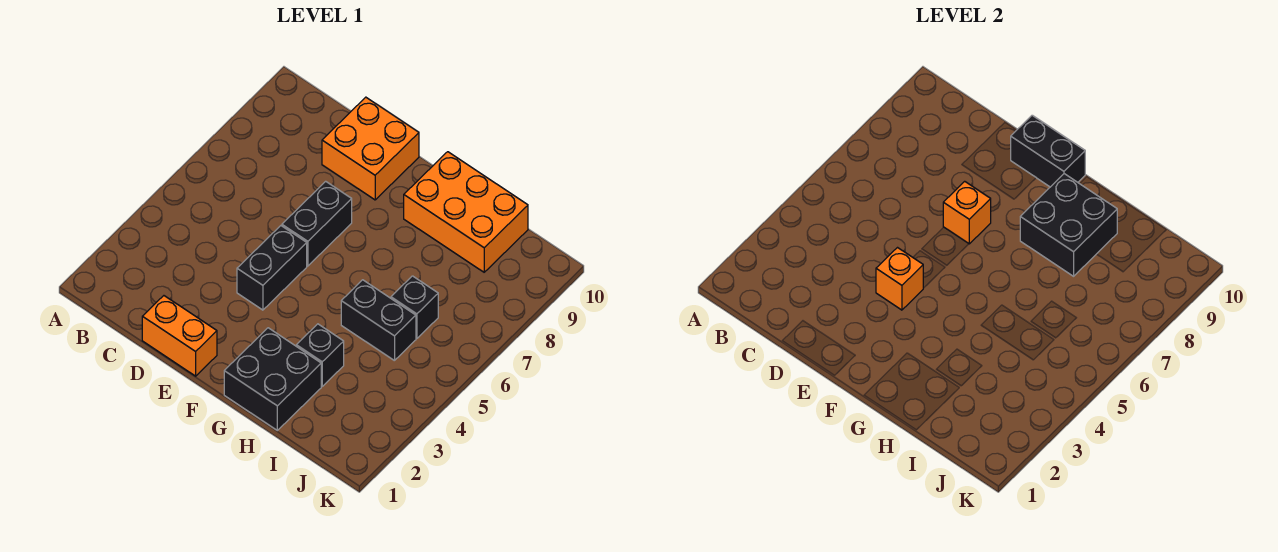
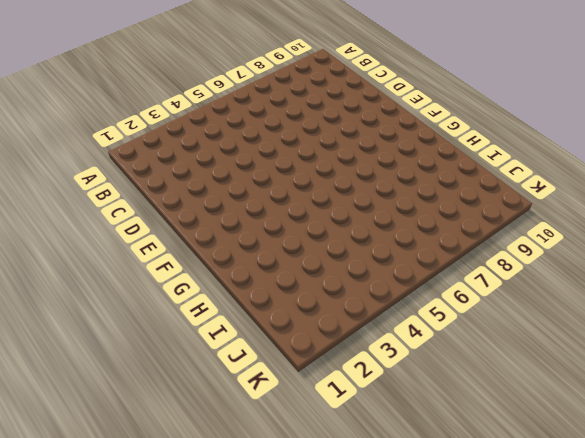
none -> orange 1x2 brick [142,296,217,376]
none -> orange 2x2 brick [322,97,419,200]
none -> black 1x2 brick [237,226,307,310]

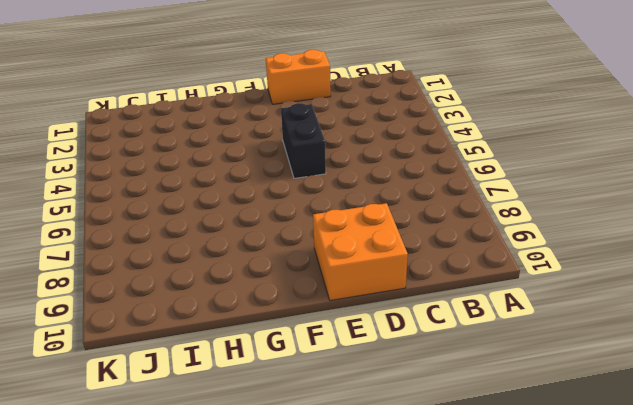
none -> black 1x2 brick [282,181,352,266]
none -> black 2x2 brick [224,328,321,430]
none -> orange 2x3 brick [404,152,528,272]

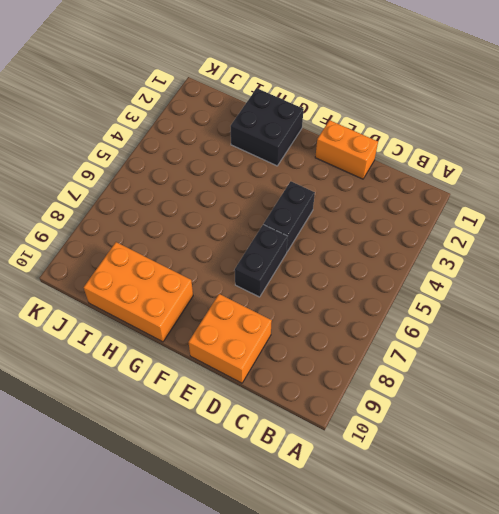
none -> black 1x1 brick [296,324,344,386]
none -> black 1x2 brick [341,280,416,361]
none -> black 1x1 brick [391,276,438,338]

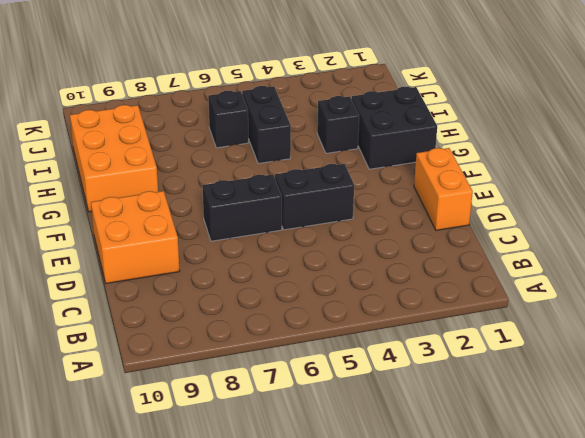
none -> orange 1x1 brick [876,248,923,310]
none -> orange 1x1 brick [943,181,991,244]
none -> black 1x2 brick [1011,115,1085,187]

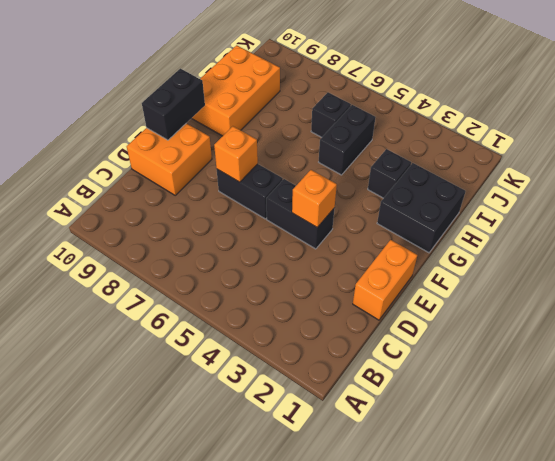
none -> black 2x2 brick [1020,174,1117,276]

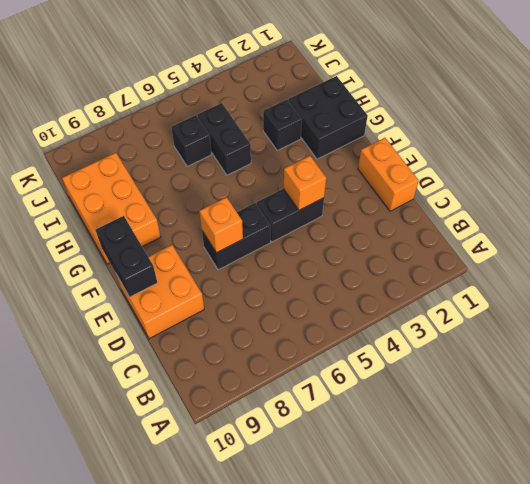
none -> black 2x2 brick [1020,174,1117,276]

